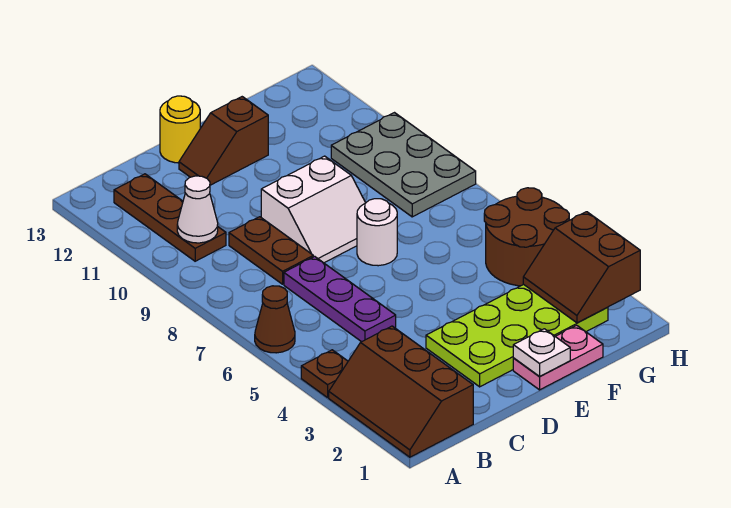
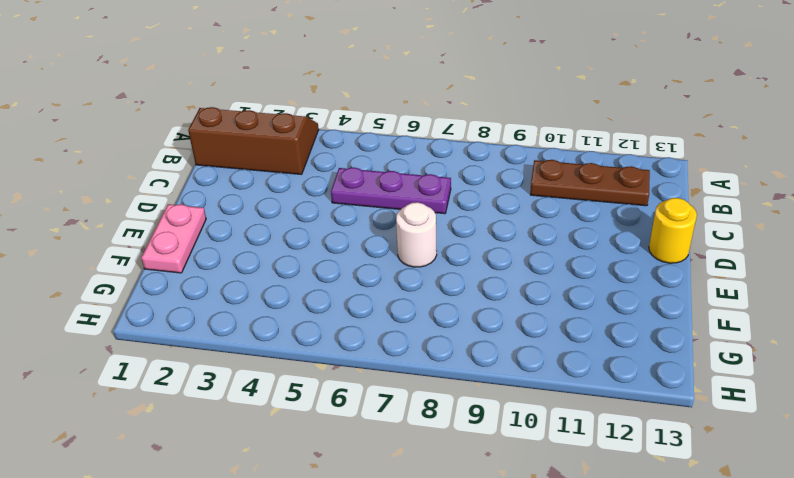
none -> brown 1x1 plate [301,350,348,398]
none -> brown 1x1 cone [255,286,295,353]
none -> brown 1x2 plate [229,217,313,284]

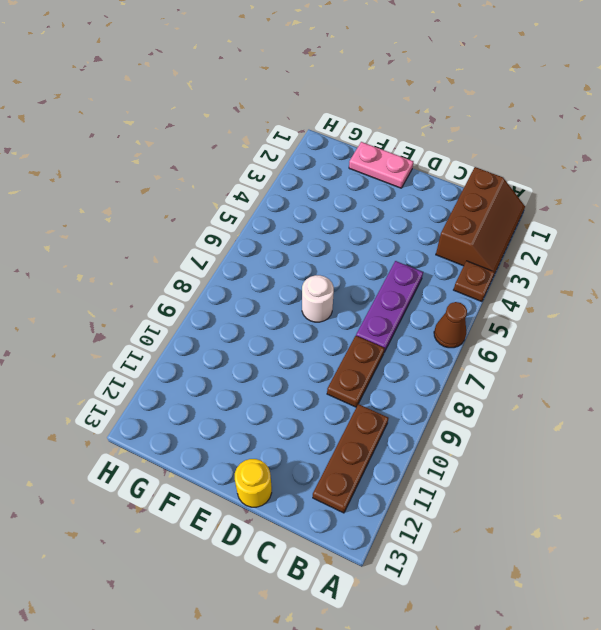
none -> lime 2x4 plate [426,285,608,387]
none -> white 2x2 slope [261,156,365,263]
none -> brown 1x2 slope [179,97,268,185]

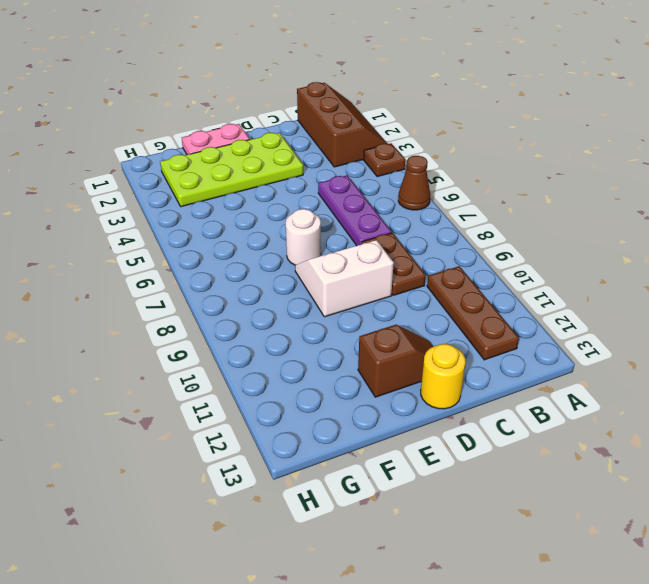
none -> brown 2x2 round brick [484,188,569,286]
none -> grey 2x3 plate [331,113,476,217]
none -> white 1x1 cone [177,176,218,243]

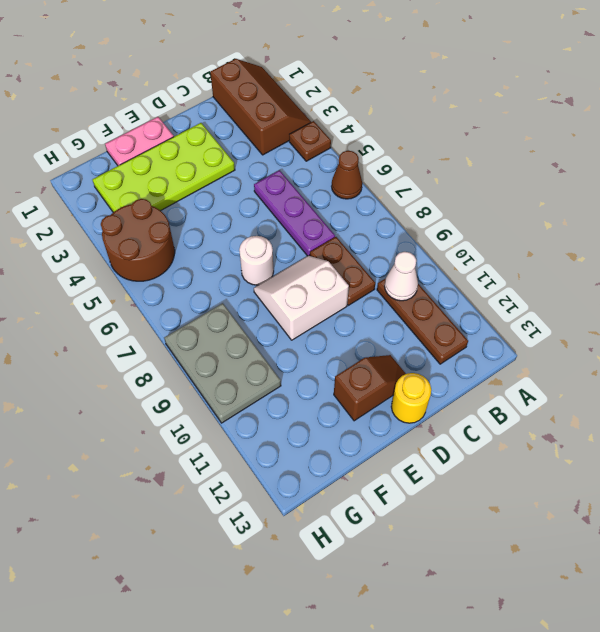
none -> white 1x1 plate [513,329,570,377]
none -> brown 2x2 slope [523,212,640,323]

